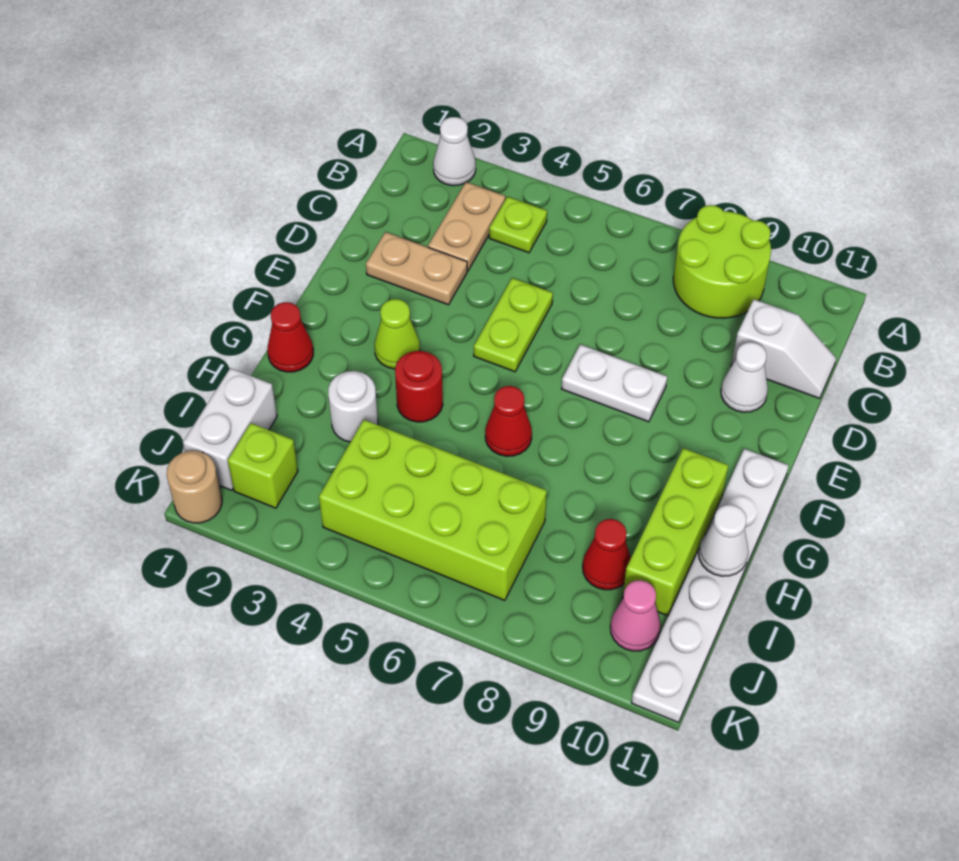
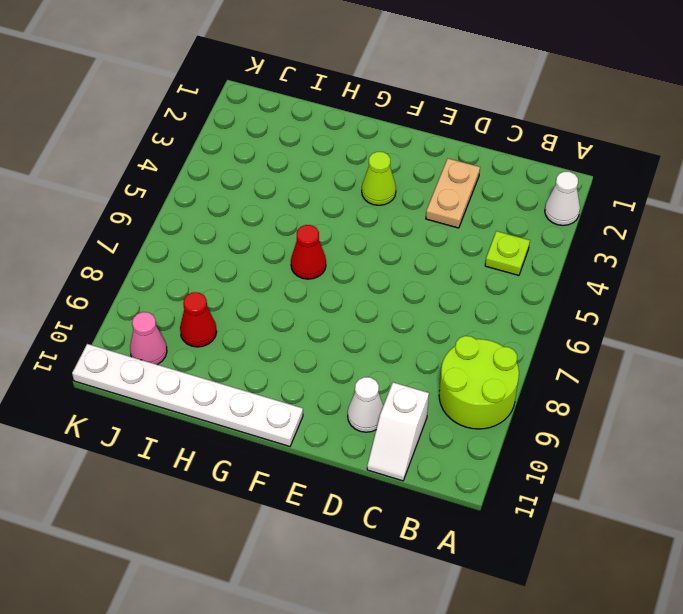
none -> tan 1x2 plate [428,182,505,271]
none -> lime 1x2 plate [474,278,553,372]
none -> white 1x2 plate [562,344,667,422]

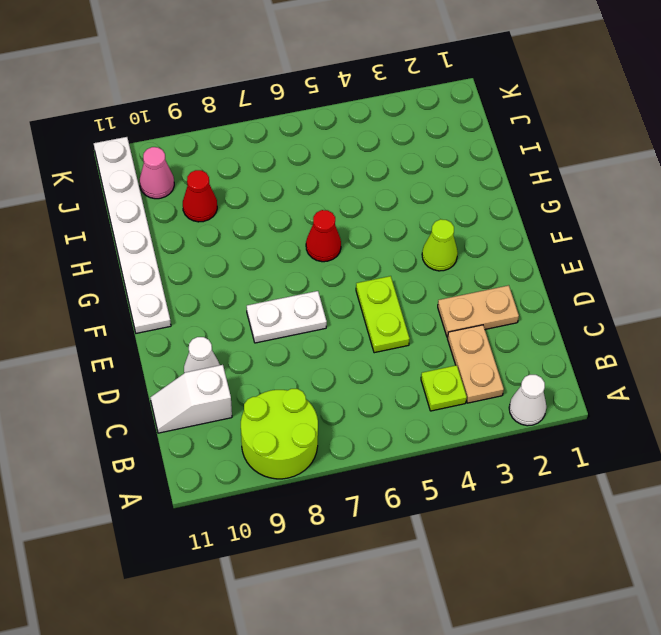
none -> red 1x1 cone [268,302,313,372]
none -> red 1x1 round brick [395,351,443,422]
none -> lime 1x3 brick [622,448,728,616]

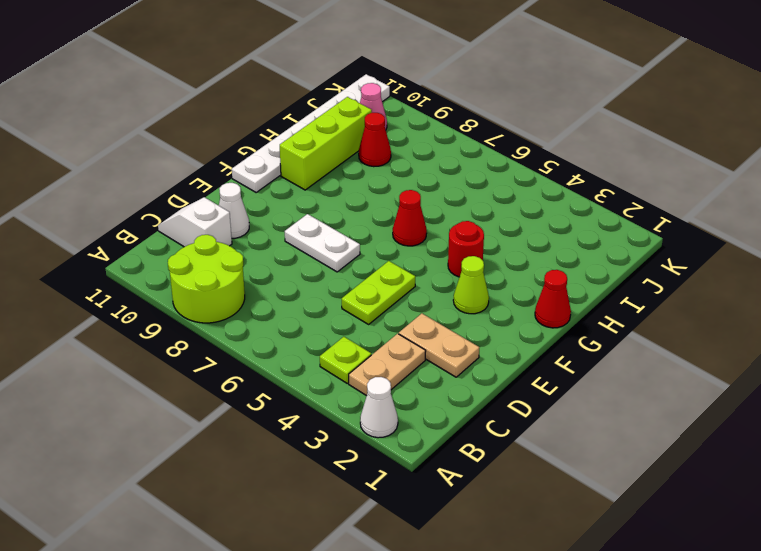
none -> white 1x1 round brick [328,371,378,442]
none -> white 1x2 brick [183,368,277,490]
none -> lime 2x4 brick [319,420,547,600]

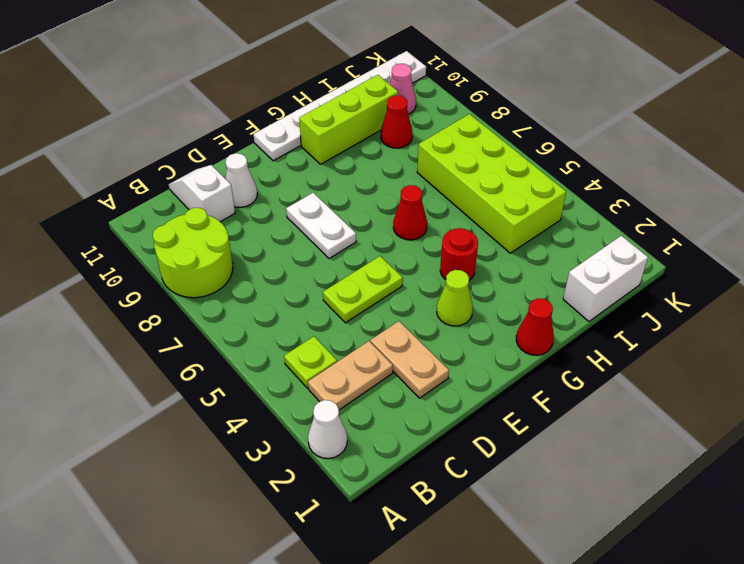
none -> white 1x1 round brick [328,371,378,442]
none -> lime 1x1 brick [228,423,298,508]
none -> tan 1x1 round brick [167,451,222,523]

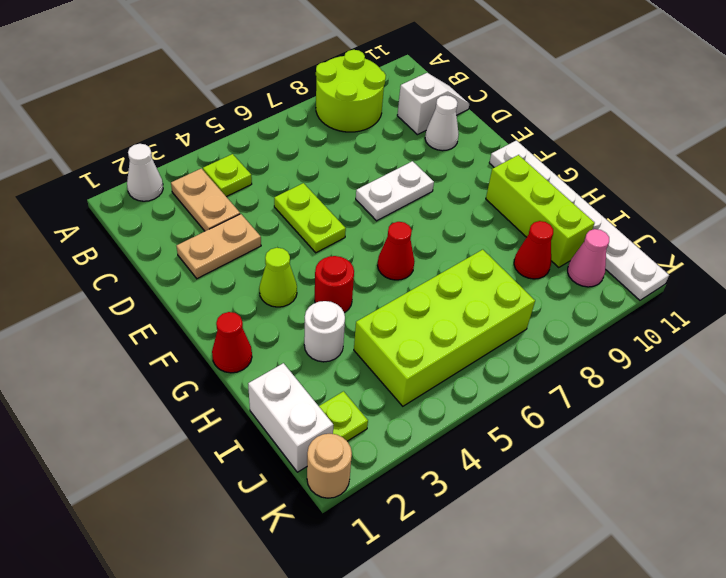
lime 1x1 plate [319,391,368,441] -> lime 1x1 brick [228,423,298,508]
none -> white 1x1 cone [698,505,749,576]

